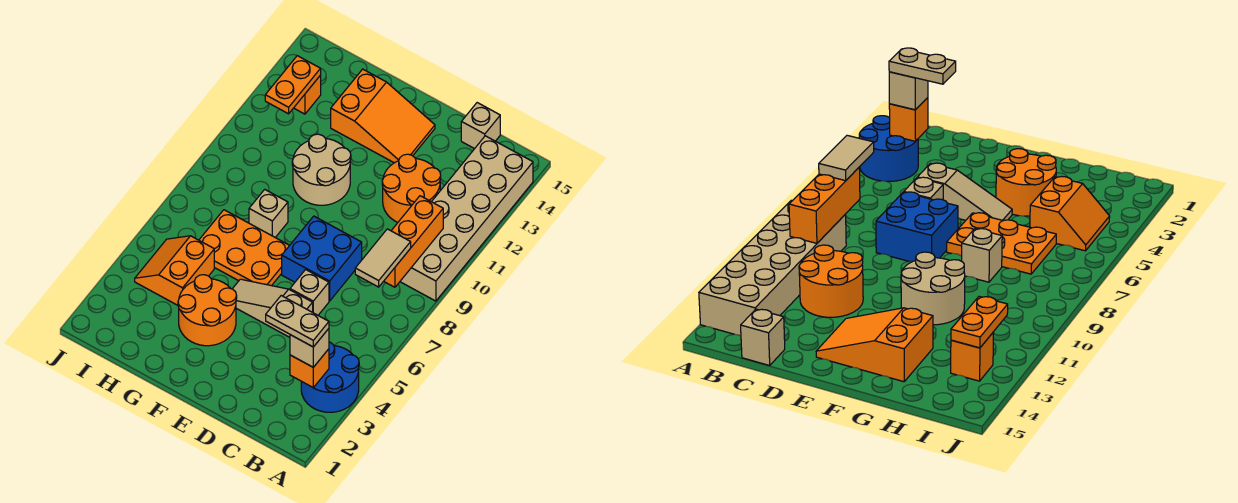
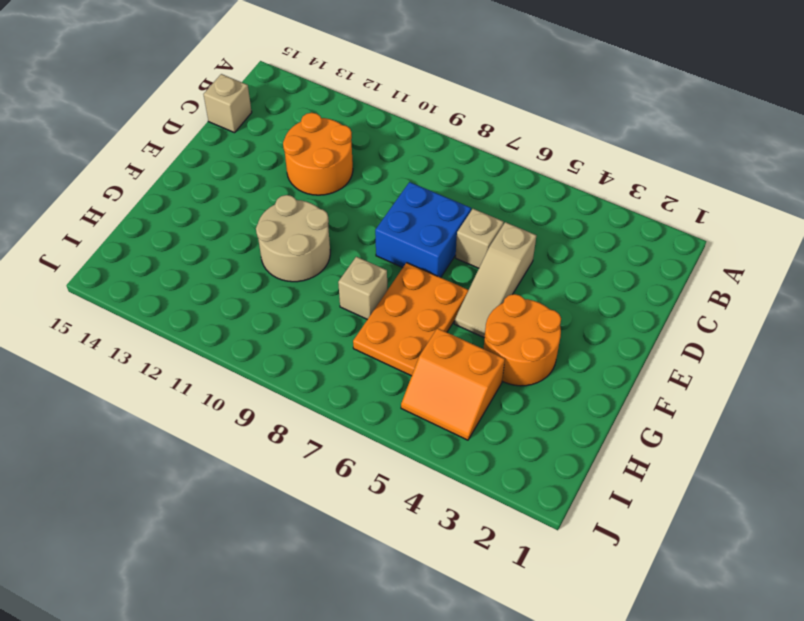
none -> blue 2x2 round brick [301,342,359,412]
none -> tan 2x6 brick [400,136,533,301]
none -> orange 2x3 slope [331,69,435,163]

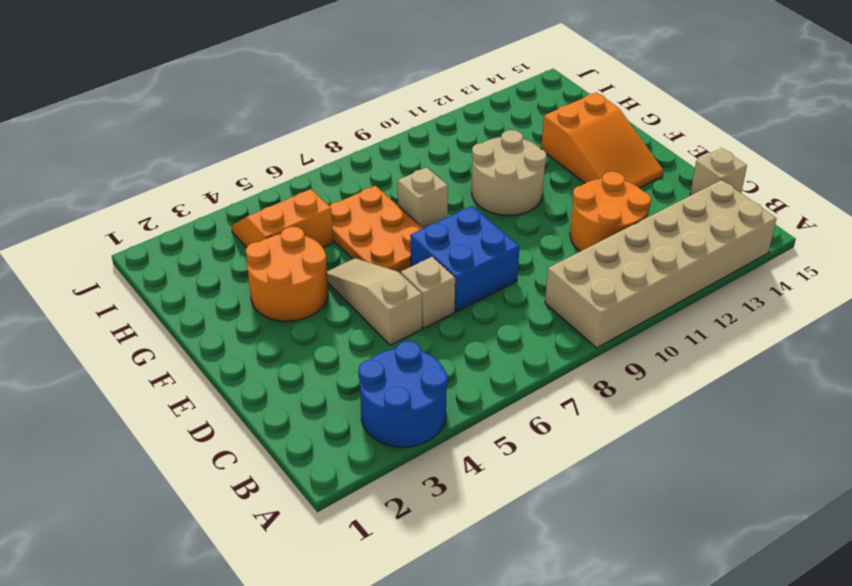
none -> orange 1x1 brick [294,75,321,114]
none -> orange 1x1 brick [290,349,329,387]
none -> orange 1x3 brick [384,196,443,287]

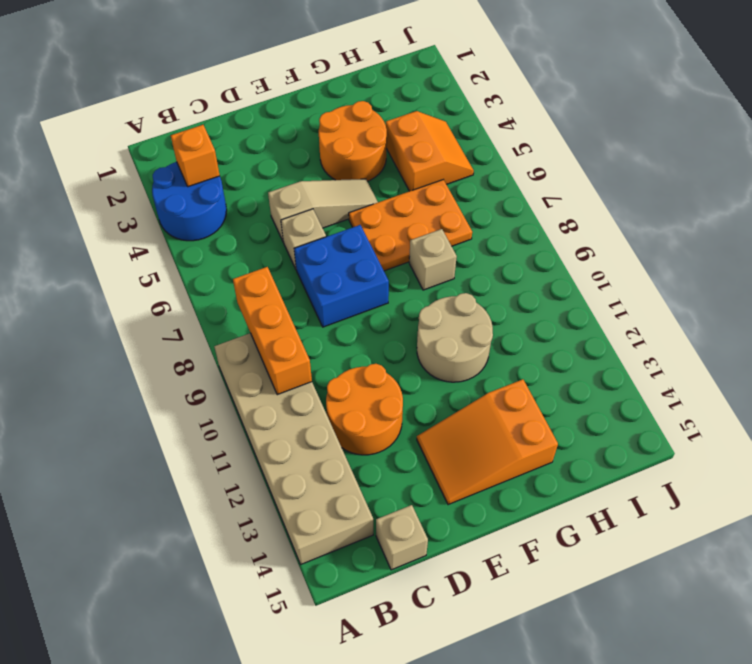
none -> orange 1x1 brick [294,75,321,114]
none -> orange 1x2 plate [265,56,321,114]
none -> tan 1x1 brick [290,329,329,367]

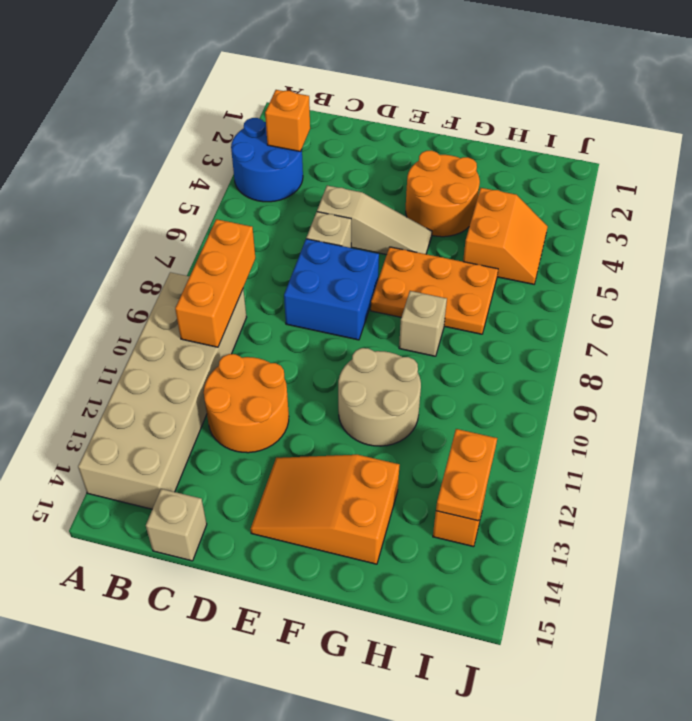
none -> tan 1x1 brick [290,329,329,367]
none -> tan 1x2 tile [355,229,411,287]
none -> tan 1x2 plate [266,296,329,347]

